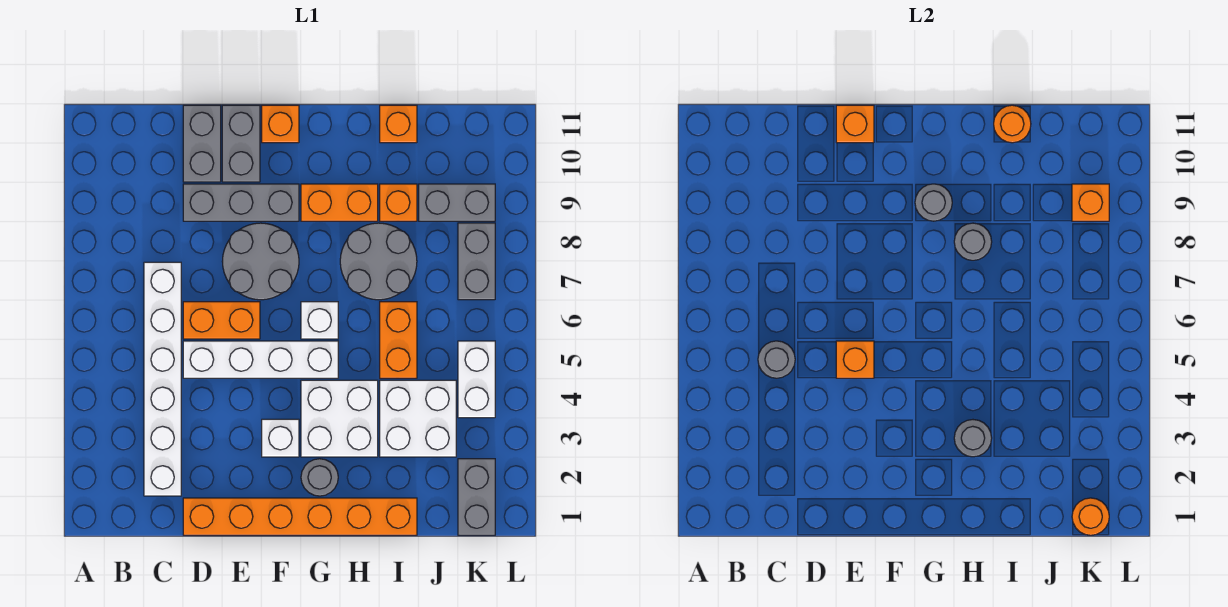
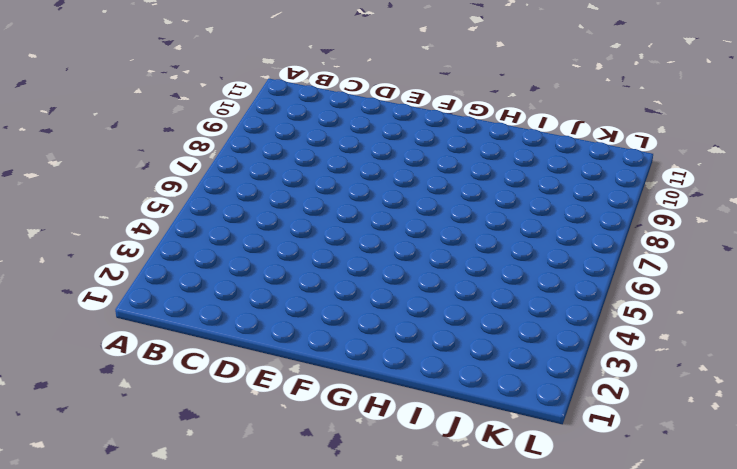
none -> white 1x6 brick [144,262,181,496]
none -> orange 1x6 brick [183,498,417,535]
none -> white 1x4 brick [183,341,338,378]
none -> orange 1x2 brick [183,302,260,339]

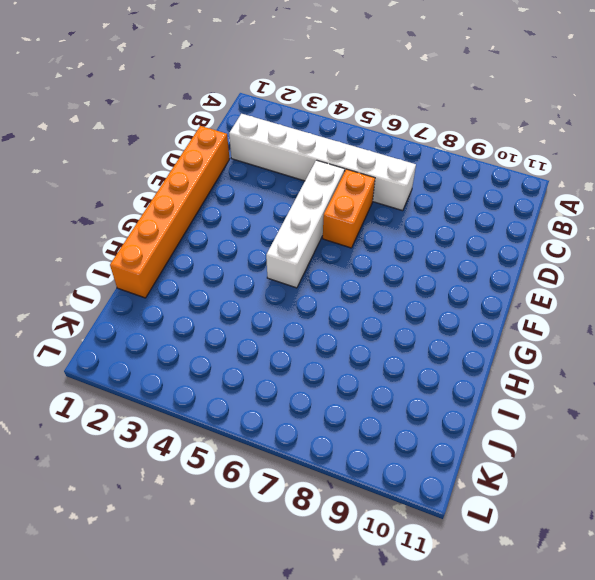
none -> grey 1x3 brick [183,184,299,221]
none -> grey 1x2 brick [183,105,221,182]
none -> grey 2x2 round brick [222,223,299,300]
none -> grey 1x2 brick [222,105,260,182]

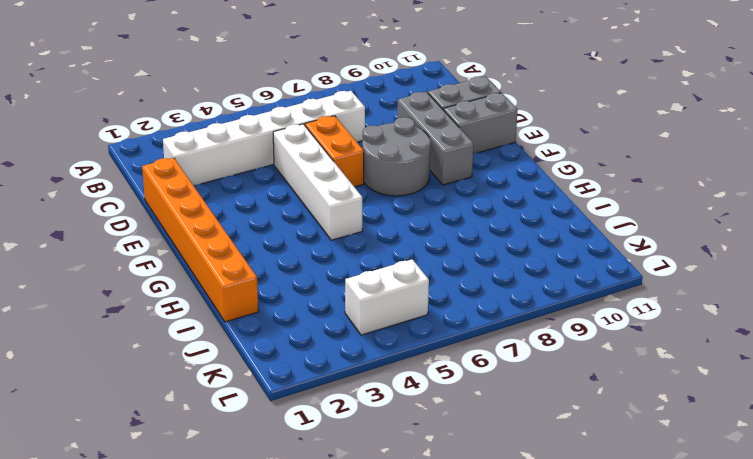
none -> white 1x1 brick [262,419,299,457]
none -> orange 1x1 brick [262,105,299,143]
none -> grey 1x1 round brick [301,459,338,496]
none -> white 2x2 brick [301,380,378,457]

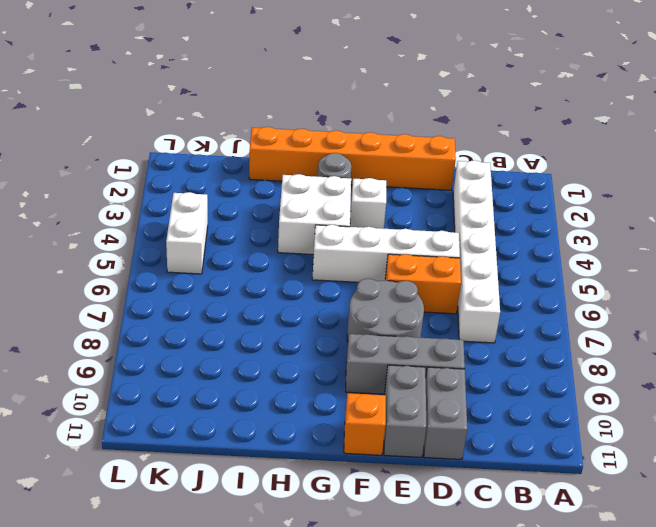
none -> white 1x1 brick [301,302,338,339]
none -> orange 1x2 brick [301,184,378,221]
none -> grey 2x2 round brick [340,223,417,300]
none -> white 2x2 brick [380,380,456,457]

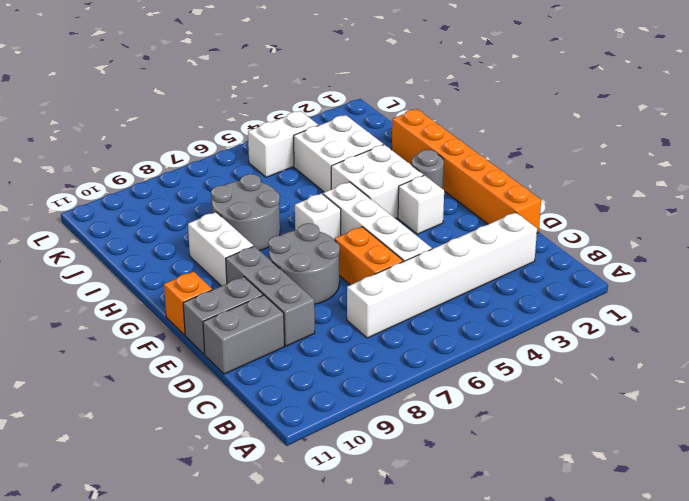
white 1x2 brick [188,212,253,286] -> orange 1x2 brick [301,184,378,221]
none -> orange 1x2 brick [380,302,417,378]
none -> orange 1x1 brick [380,184,417,221]
none -> orange 1x1 brick [380,105,417,143]
none -> grey 1x2 brick [419,184,495,221]

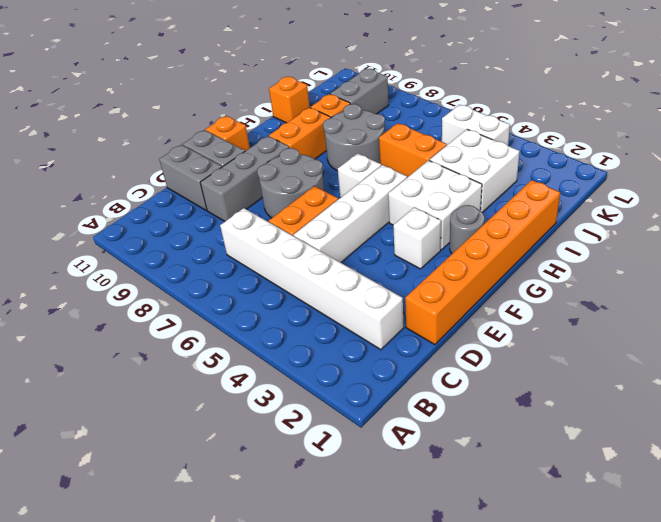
none -> grey 1x2 brick [458,459,495,535]
none -> grey 1x2 brick [458,223,495,300]
none -> grey 1x1 round brick [758,341,795,378]
none -> orange 1x1 brick [836,341,874,378]

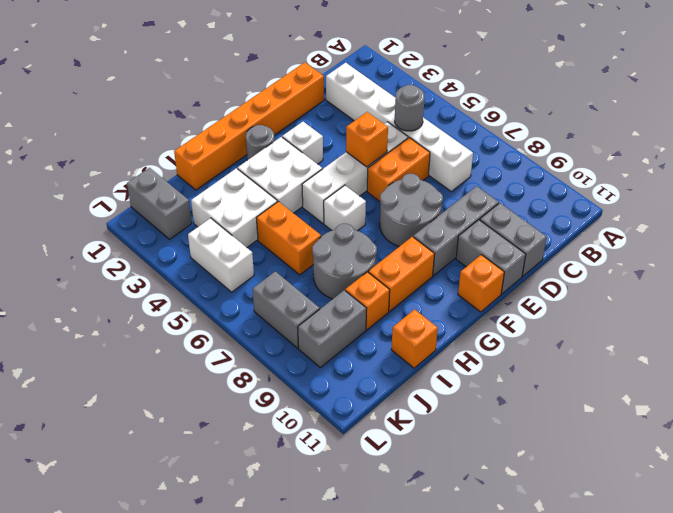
none -> orange 1x1 brick [836,105,874,143]
none -> grey 1x1 round brick [915,184,952,221]
none -> grey 1x1 round brick [954,420,992,457]
none -> grey 1x1 round brick [954,223,992,260]

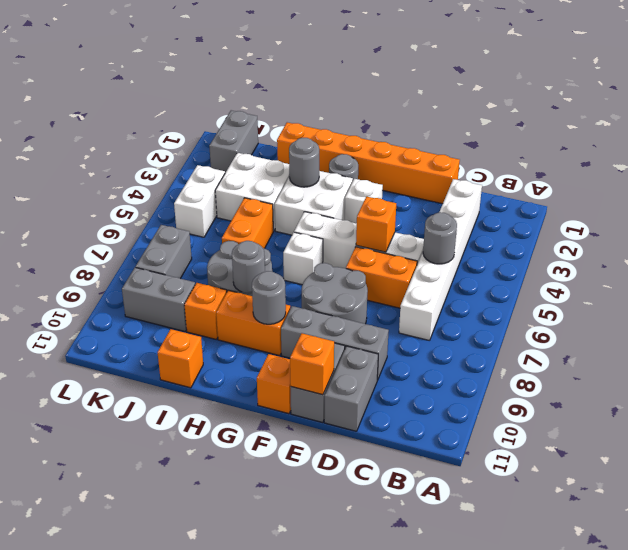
none -> orange 1x1 round brick [994,105,1031,143]
none -> orange 1x1 round brick [1072,498,1109,535]
none -> orange 1x1 brick [1072,184,1109,221]

